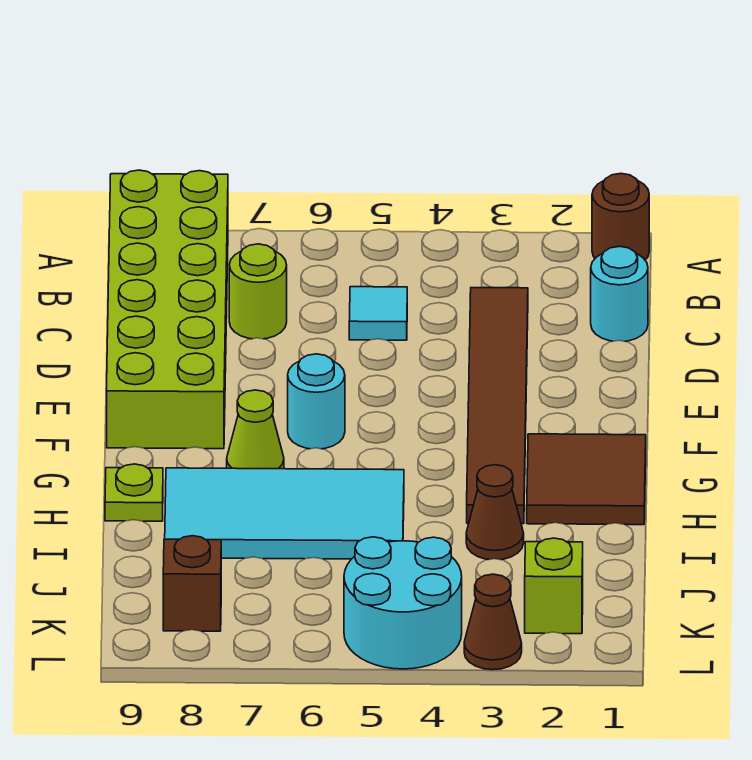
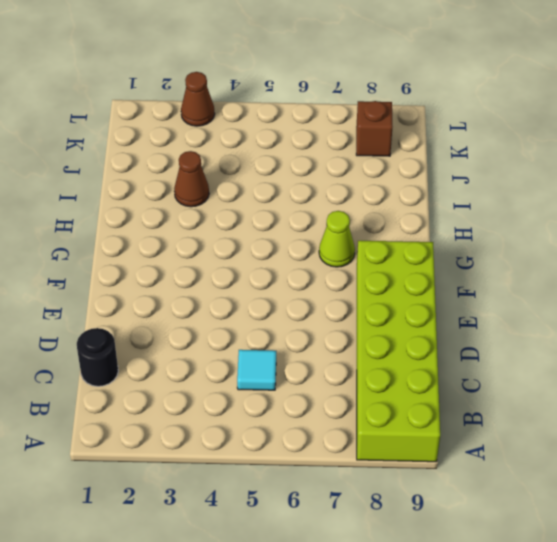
black 1x1 round brick [77,328,118,386] -> cyan 1x1 round brick [591,246,648,341]
none -> brown 1x1 round brick [592,173,649,260]
none -> brown 1x6 tile [467,288,528,524]
none -> lime 1x1 round brick [229,244,287,339]

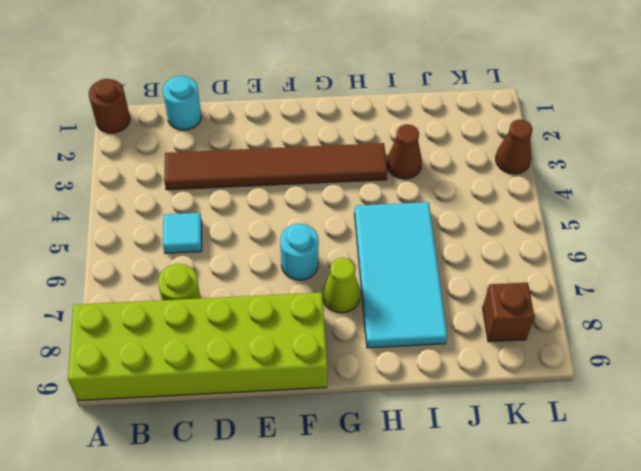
none -> brown 2x2 tile [527,434,646,525]
none -> lime 1x1 plate [105,464,163,521]
none -> lime 1x1 brick [525,538,583,634]

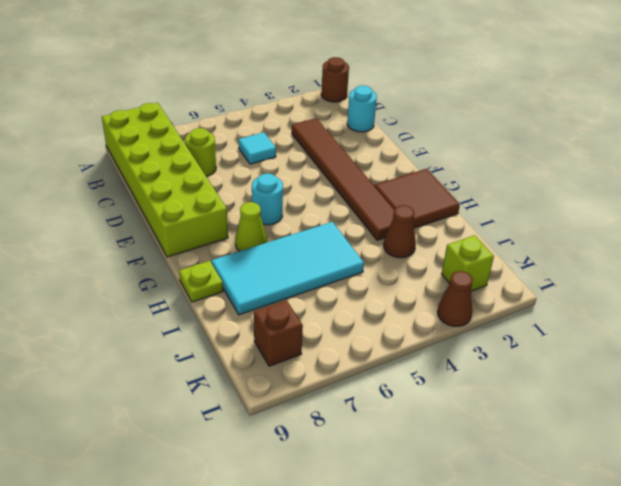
none -> cyan 2x2 round brick [344,537,462,669]

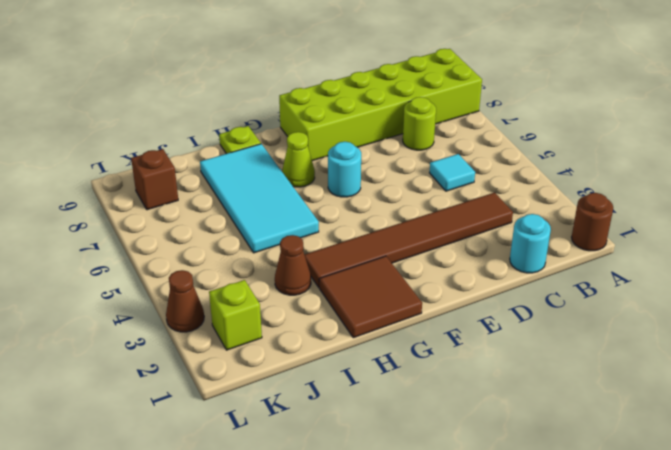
none -> cyan 2x2 round brick [344,537,462,669]

